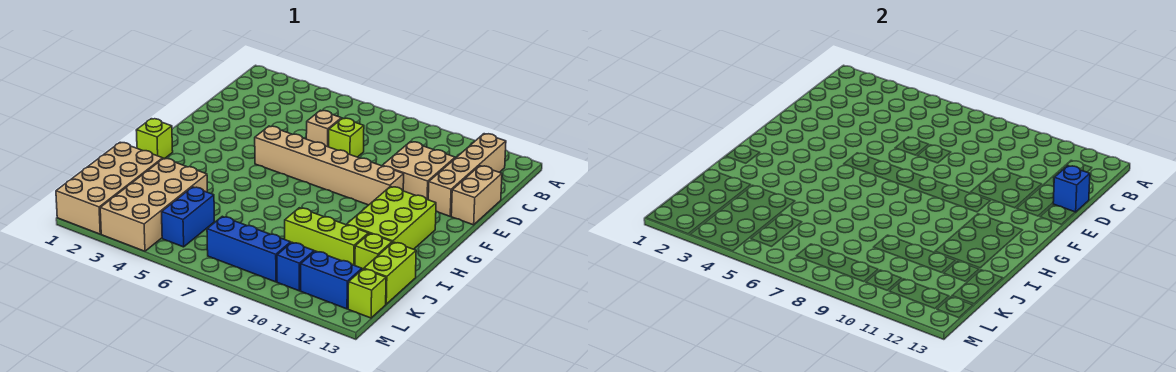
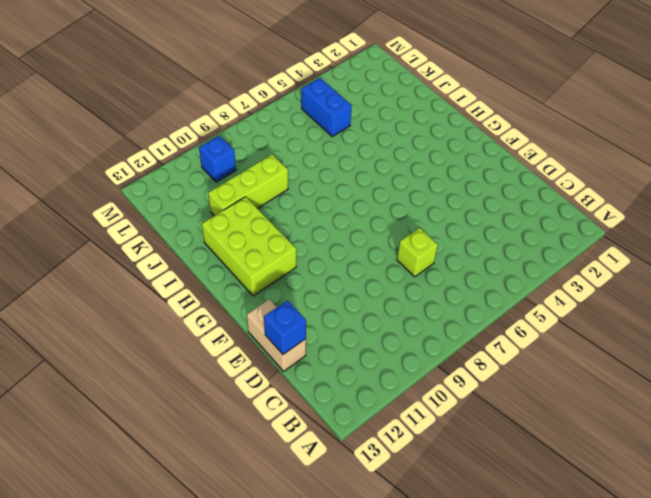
none -> tan 1x4 brick [428,134,506,216]
none -> tan 1x1 brick [306,110,341,147]
none -> tan 2x2 brick [382,142,455,200]

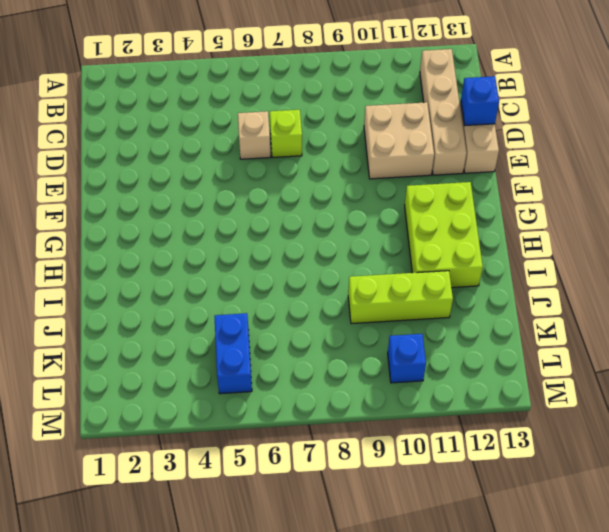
none -> tan 1x6 brick [255,126,404,205]
none -> lime 1x1 brick [136,119,173,158]
none -> tan 2x4 brick [56,142,163,234]

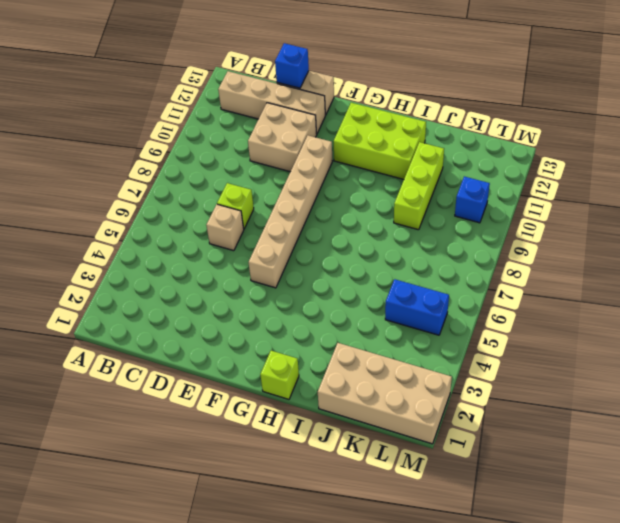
none -> tan 2x4 brick [100,158,207,251]
none -> lime 1x1 brick [355,233,392,269]
none -> lime 1x2 brick [364,242,416,304]

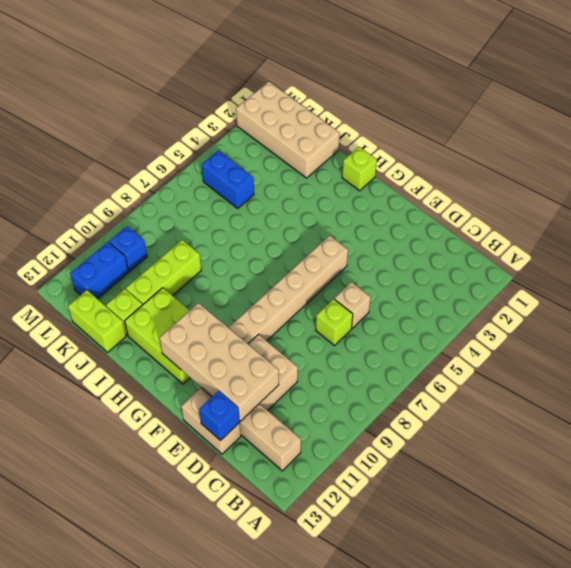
tan 2x4 brick [159,303,279,421] -> tan 2x4 brick moved to [100,158,207,251]
none -> blue 1x3 brick [207,216,291,282]
none -> lime 1x1 brick [348,269,386,318]

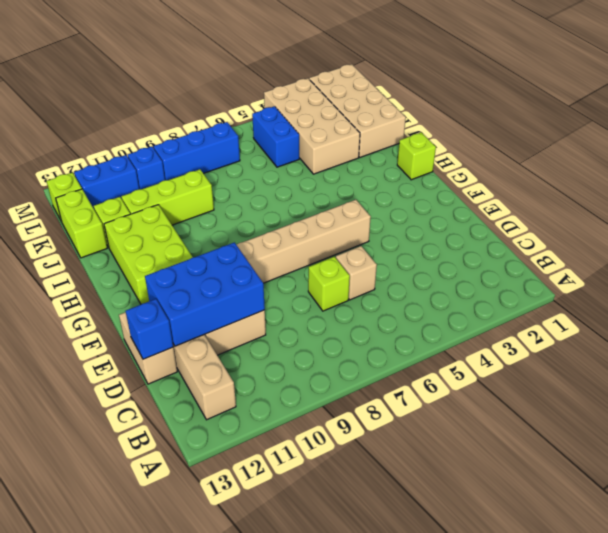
blue 2x3 brick [145,242,265,346] -> none

